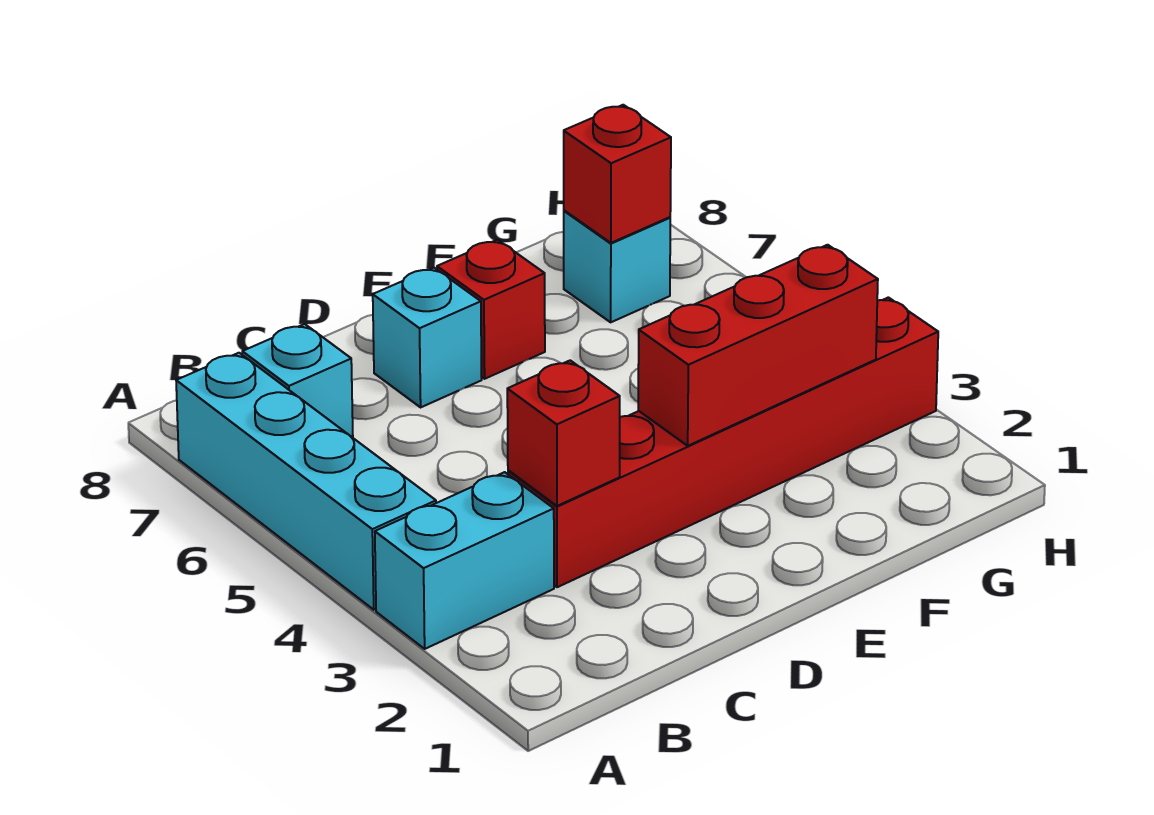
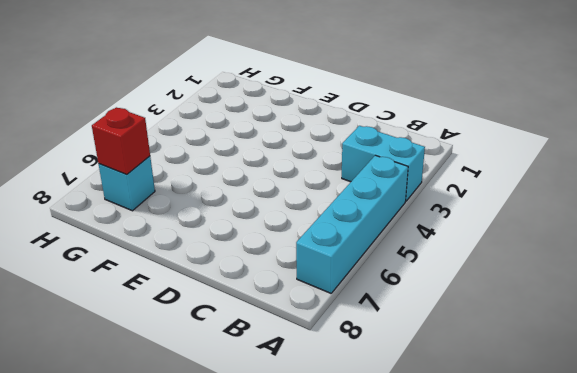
none -> cyan 1x1 brick [242,324,353,438]
none -> red 1x6 brick [508,297,938,587]

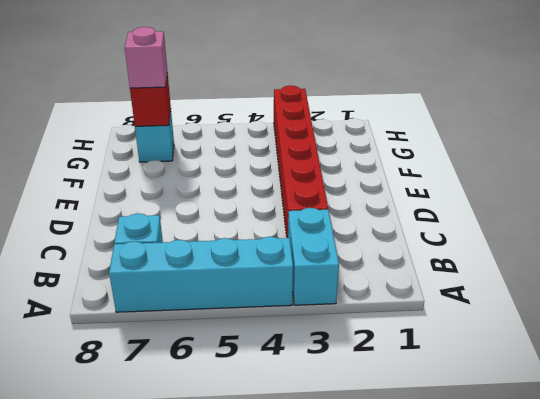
pink 1x1 brick [125,27,167,88] -> none
none -> cyan 1x1 brick [373,268,482,407]
none -> red 1x1 brick [437,240,545,379]

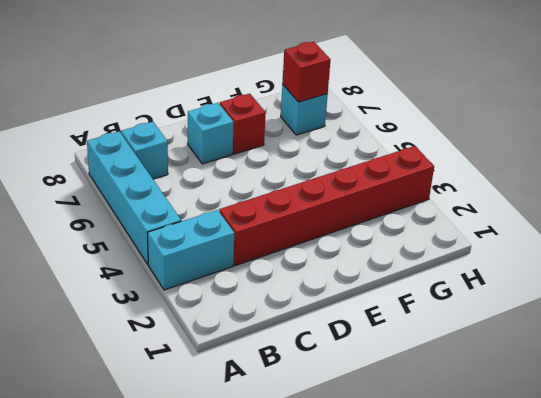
none -> red 1x1 brick [507,360,620,506]
none -> red 1x3 brick [638,245,878,446]

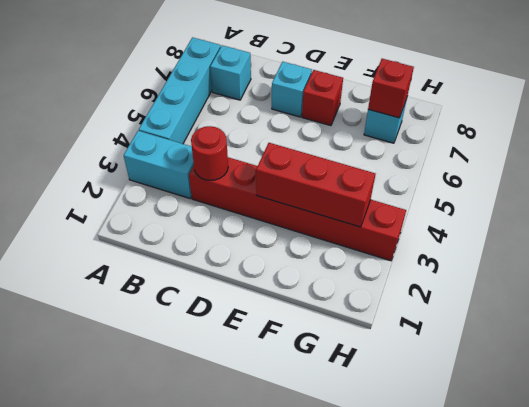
red 1x1 round brick [191,126,228,181] -> red 1x1 brick [507,360,620,506]

